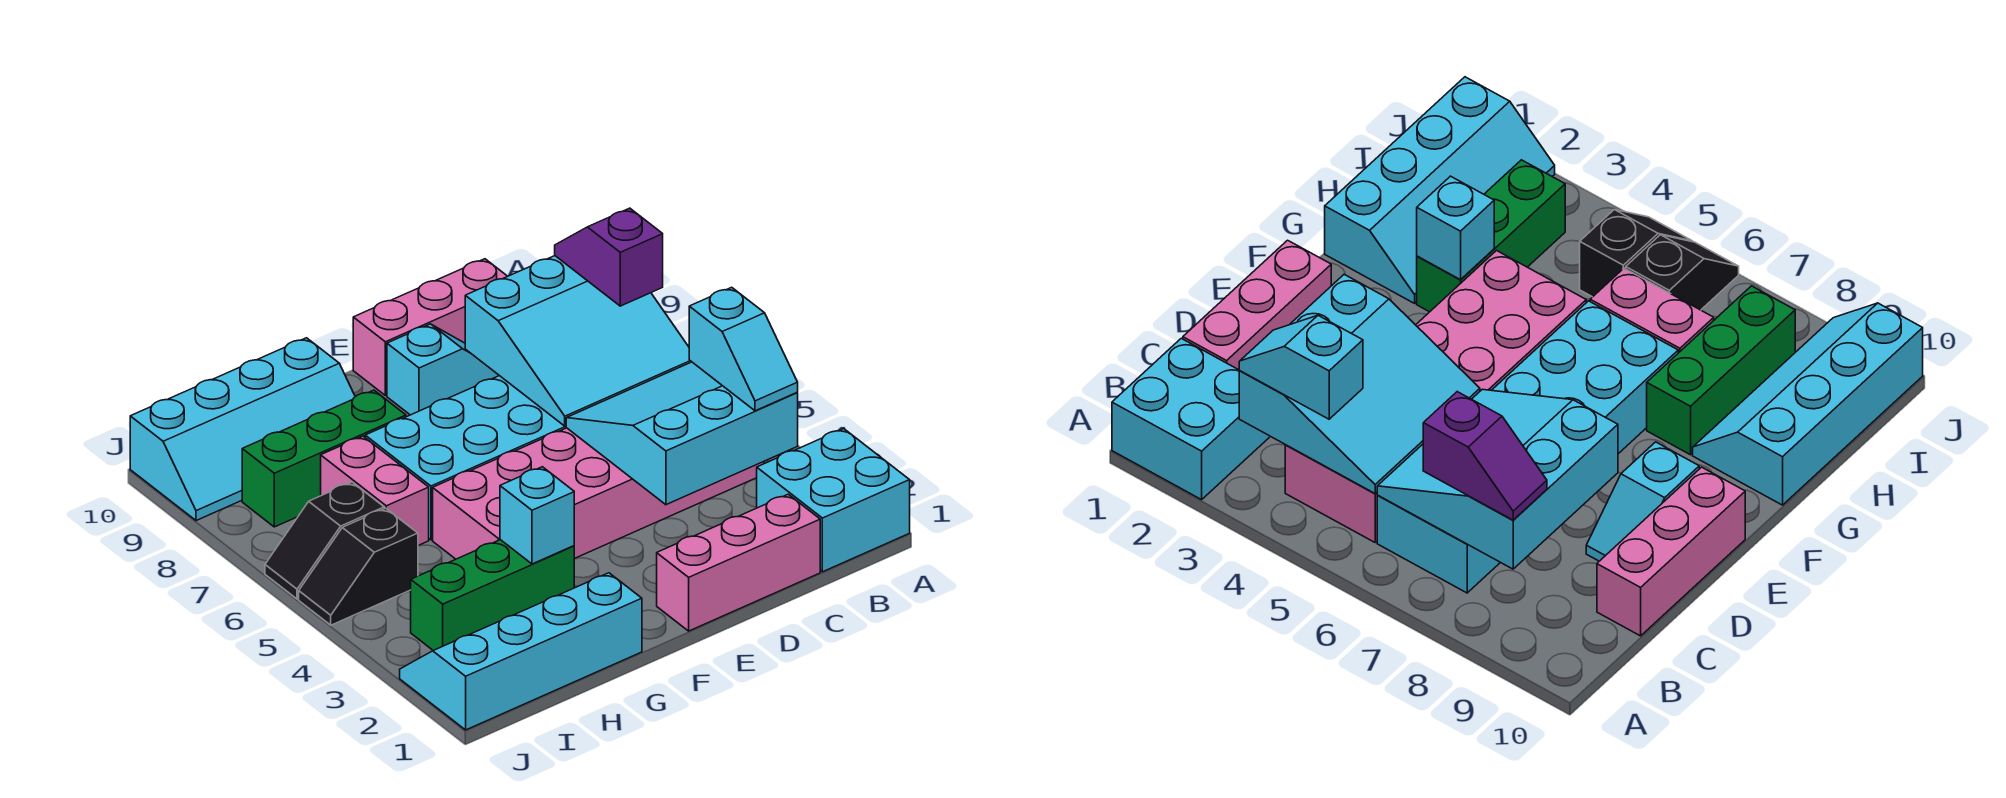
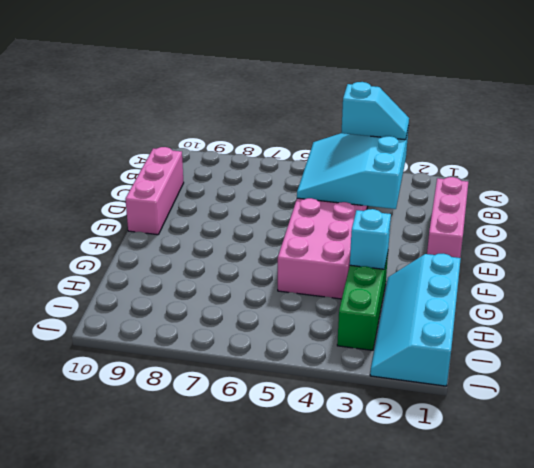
none -> cyan 2x2 brick [757,429,910,572]
none -> cyan 2x6 brick [365,376,566,540]
none -> cyan 1x2 slope [387,324,499,415]

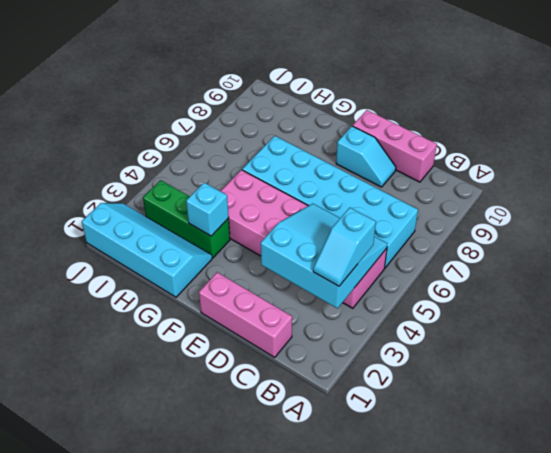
none -> cyan 2x2 brick [757,429,910,572]
none -> green 1x3 brick [242,390,406,527]
none -> cyan 2x4 slope [130,338,355,521]

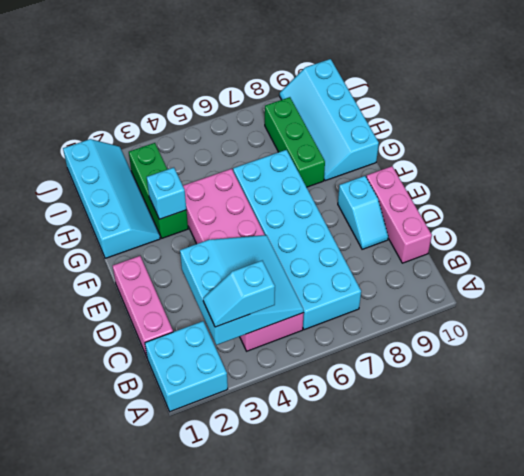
none -> pink 1x2 brick [321,436,429,545]
none -> black 1x2 slope [299,508,418,625]
none -> black 1x2 slope [265,482,384,599]

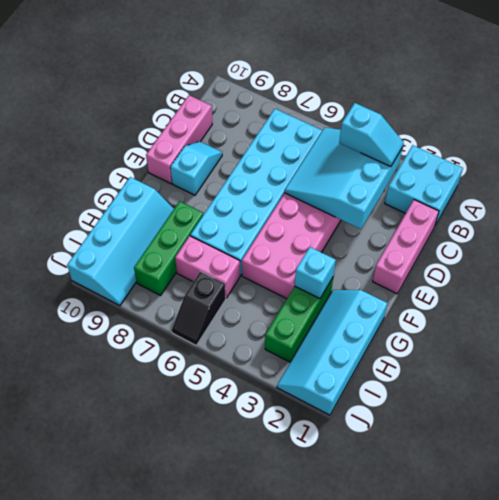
none -> black 1x2 slope [299,508,418,625]
none -> cyan 3x3 slope [465,256,691,426]
none -> purple 1x2 slope [555,208,663,306]

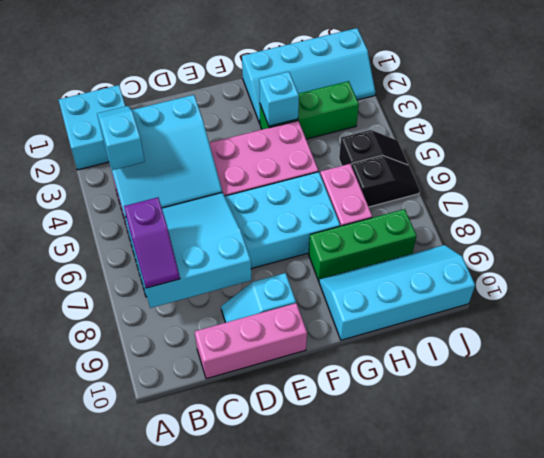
none -> pink 1x3 brick [657,494,820,631]

